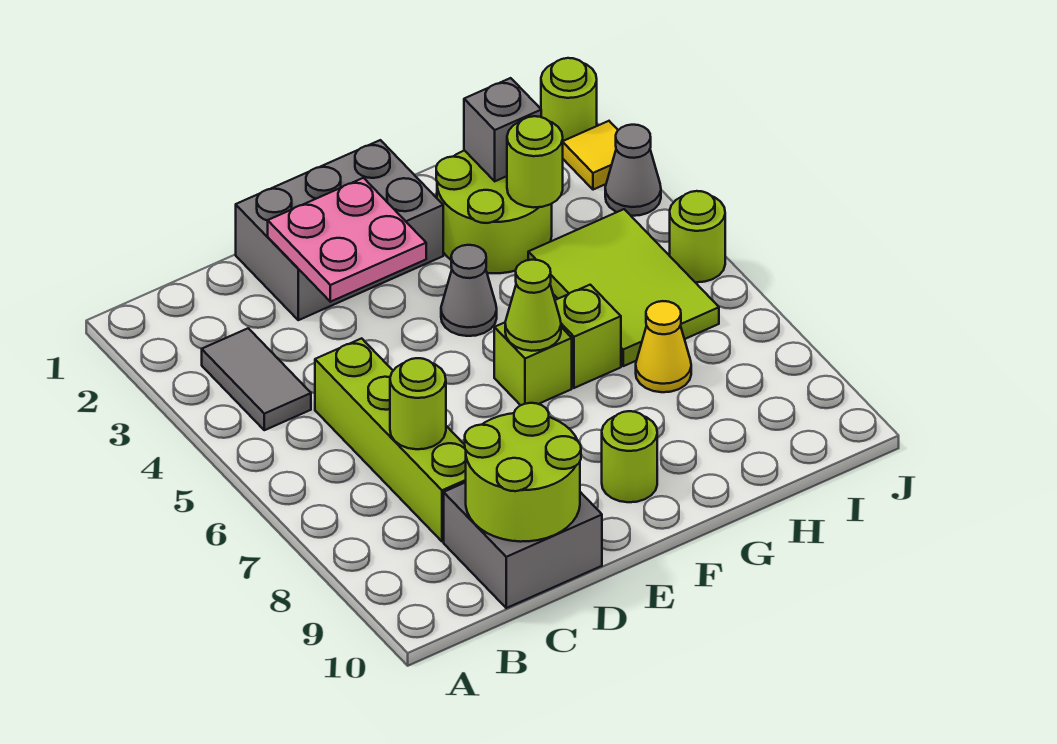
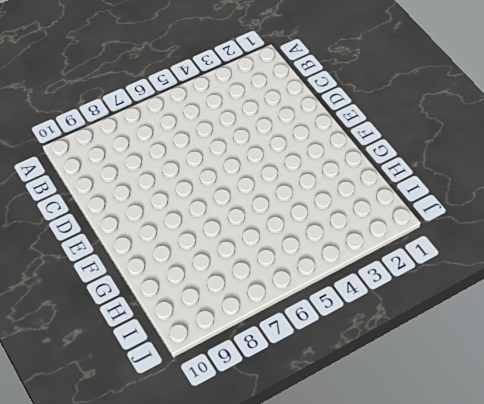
none -> grey 1x2 tile [202,328,311,430]
none -> lime 1x4 brick [315,338,466,542]
none -> grey 2x2 brick [444,482,602,608]

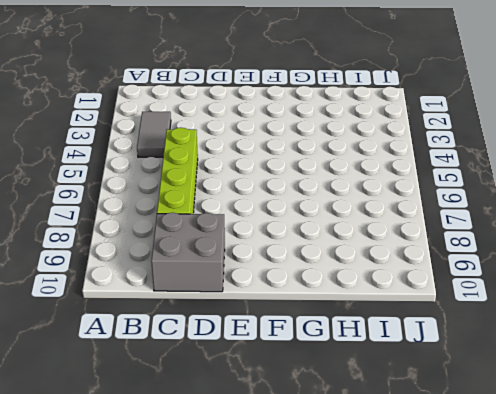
none -> grey 2x3 brick [236,140,443,320]
none -> grey 1x1 cone [441,245,497,336]
none -> lime 1x1 brick [494,323,572,405]

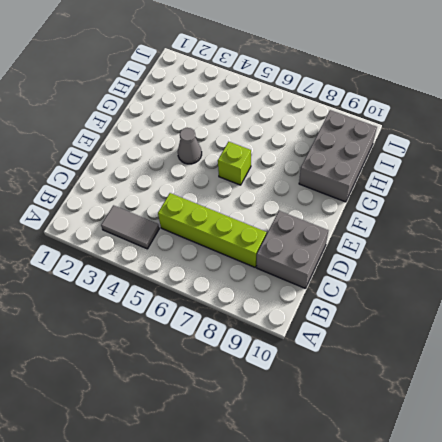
grey 2x3 brick [299,110,377,202] -> grey 2x3 brick moved to [236,140,443,320]
none -> lime 1x1 round brick [602,411,657,502]
none -> lime 2x2 round brick [436,150,552,273]
none -> lime 1x1 brick [555,285,621,388]

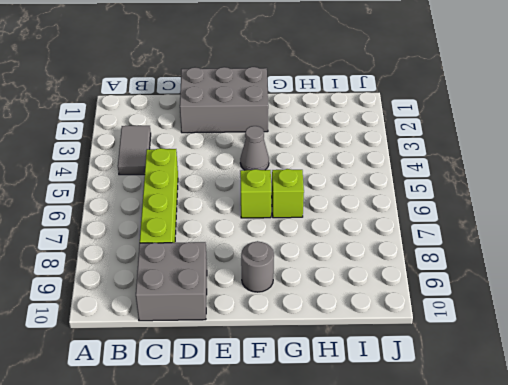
grey 1x1 round brick [241,241,274,292] -> lime 1x1 round brick [602,411,657,502]
none -> lime 2x2 round brick [436,150,552,273]
none -> lime 2x3 tile [528,209,719,366]
none -> yellow 1x1 cone [636,301,691,392]

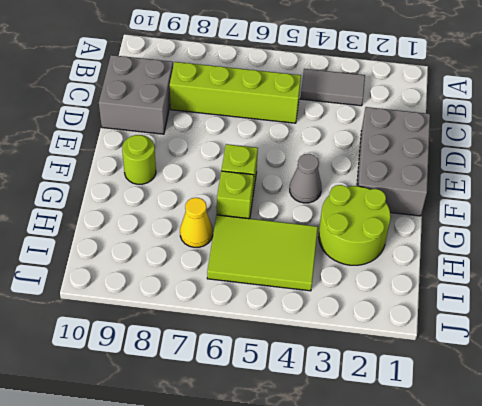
none -> lime 1x1 round brick [541,58,597,141]
none -> yellow 1x1 tile [563,121,618,190]
none -> grey 1x1 cone [605,125,661,216]

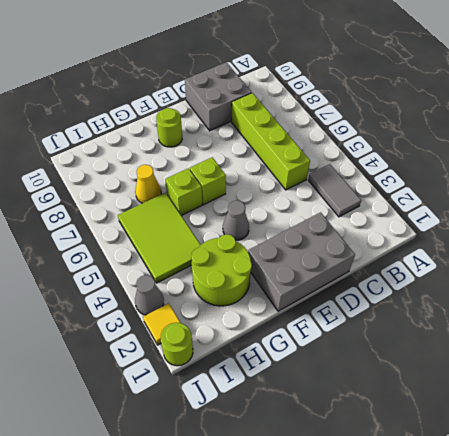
none -> lime 1x1 round brick [670,191,725,282]
none -> lime 1x1 round brick [390,358,446,449]
none -> lime 2x2 round brick [465,403,581,542]

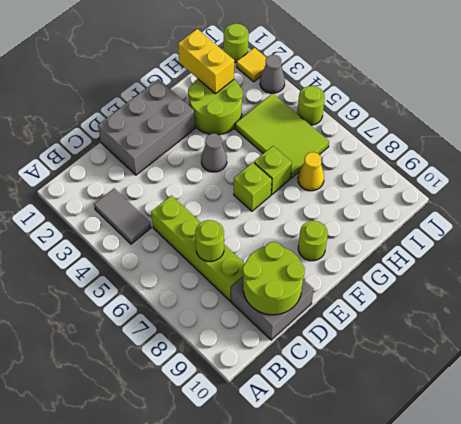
yellow 1x2 brick [178,29,234,94] -> grey 1x1 brick [464,78,541,181]
none -> pink 2x2 plate [268,178,426,302]
none -> lime 1x1 cone [505,260,561,351]
none -> lime 1x1 round brick [507,116,563,208]

